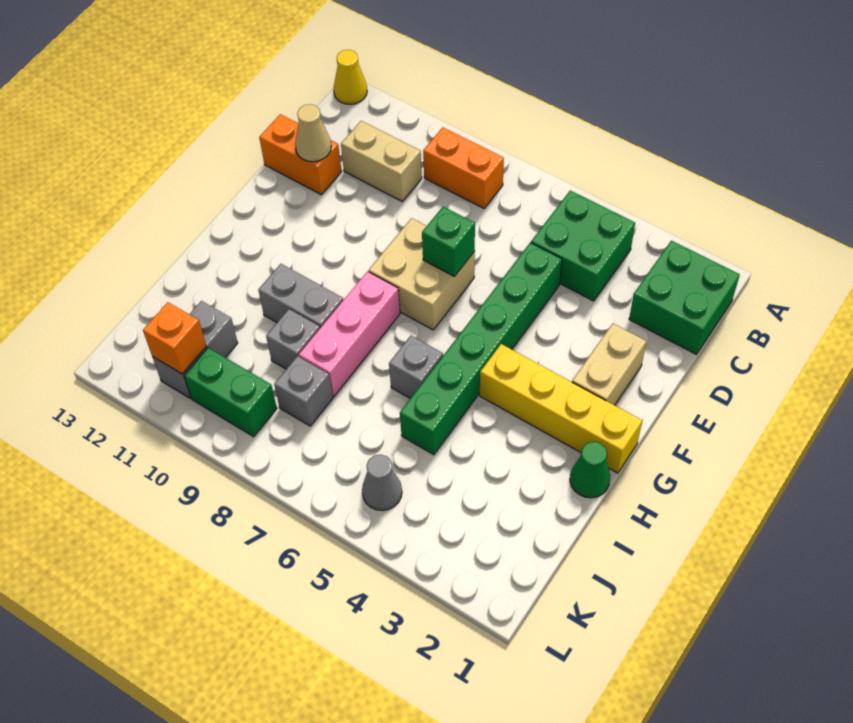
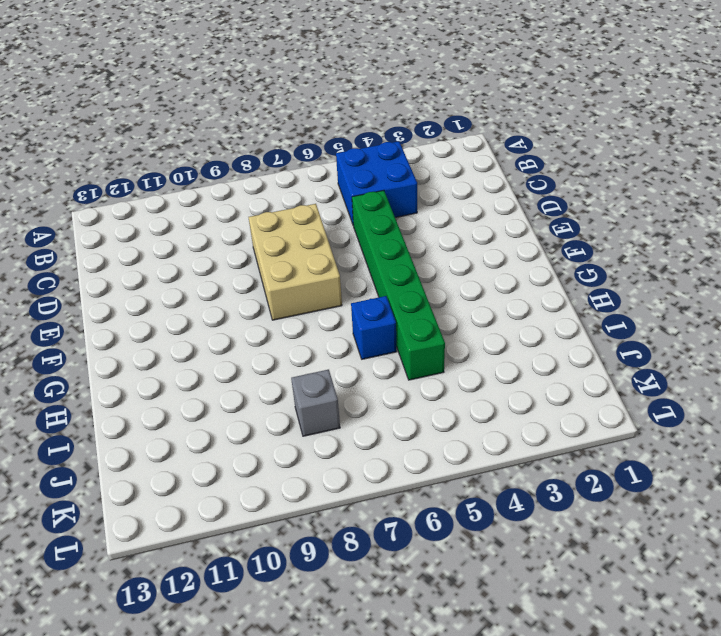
blue 2x2 brick [336,141,417,224] -> green 2x2 brick [531,191,635,301]
tan 2x3 brick [249,204,342,320] -> tan 2x2 brick [369,218,475,330]
blue 1x1 brick [351,296,397,359] -> grey 1x1 brick [389,336,443,398]
none -> yellow 1x1 cone [334,50,367,104]
none -> green 2x2 brick [629,241,740,354]
none -> orange 1x2 brick [423,128,504,208]

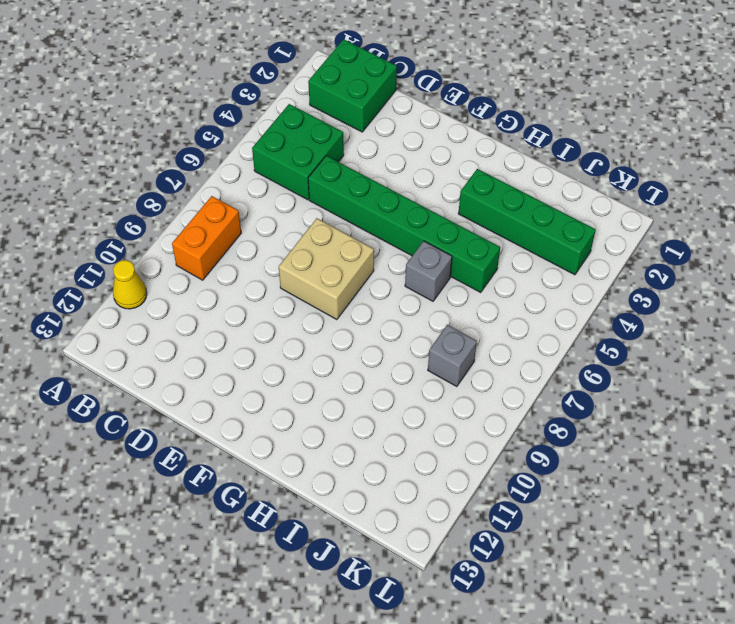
yellow 1x1 cone [113,260,147,309] -> yellow 1x1 cone moved to [334,50,367,104]
green 1x4 brick [459,169,596,275] -> none
none -> tan 1x2 brick [341,121,422,201]
none -> orange 1x2 brick [259,114,342,194]
none -> tan 1x2 brick [572,324,646,405]

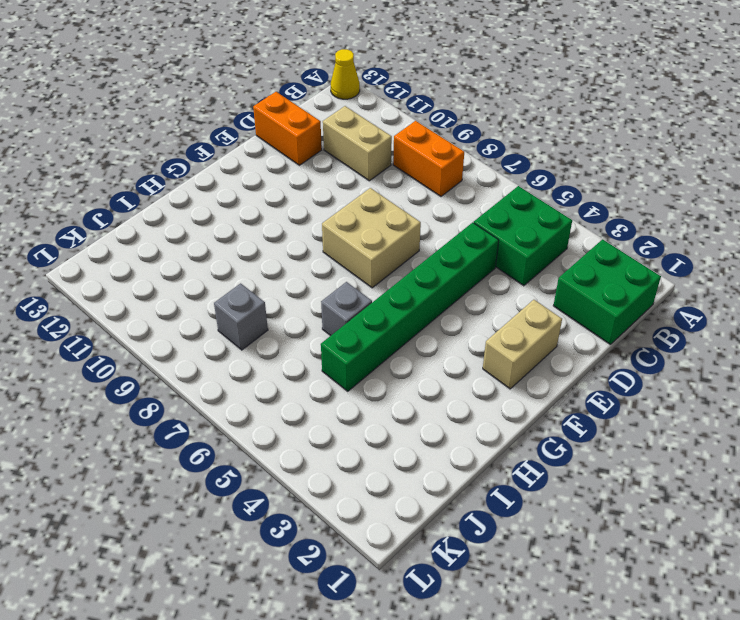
none -> yellow 1x4 brick [480,344,642,473]
none -> pink 1x3 brick [299,272,400,397]
none -> green 1x1 cone [570,442,610,498]

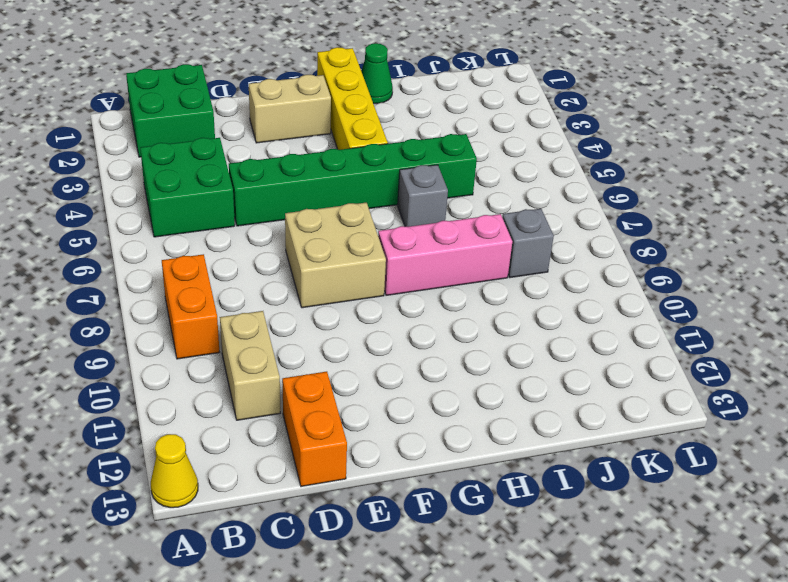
none -> grey 1x2 brick [258,264,343,328]
none -> grey 1x1 brick [266,309,320,369]
none -> grey 1x2 brick [153,301,238,398]

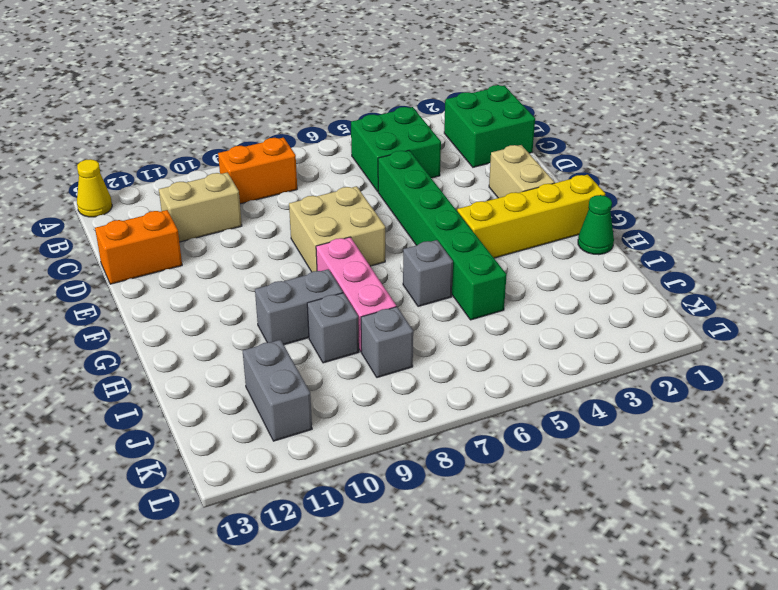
none -> grey 1x1 cone [362,455,402,510]
none -> green 1x2 brick [184,348,277,437]
none -> tan 1x1 cone [295,104,331,162]

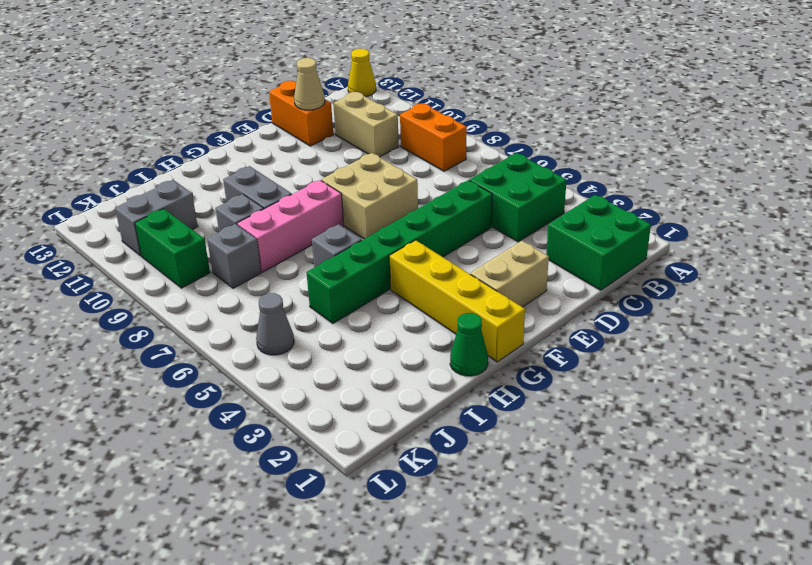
none -> green 1x1 brick [422,207,475,276]
none -> orange 1x1 brick [143,302,206,374]

